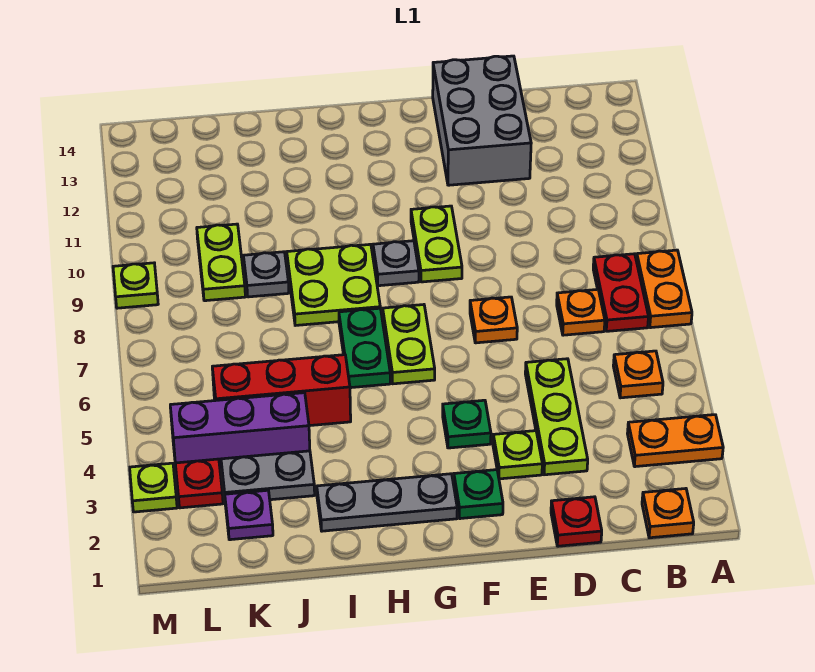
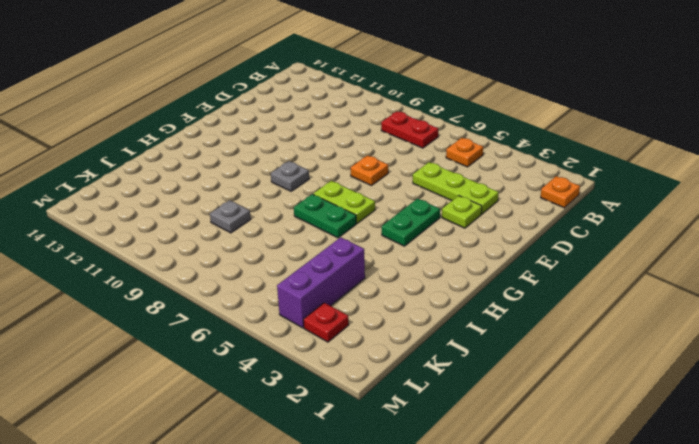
green 1x2 plate [382,199,440,246] -> green 1x1 plate [443,400,491,448]
none -> orange 1x2 plate [628,415,723,467]
none -> orange 1x2 plate [636,250,692,328]
none -> orange 1x1 plate [557,289,605,335]

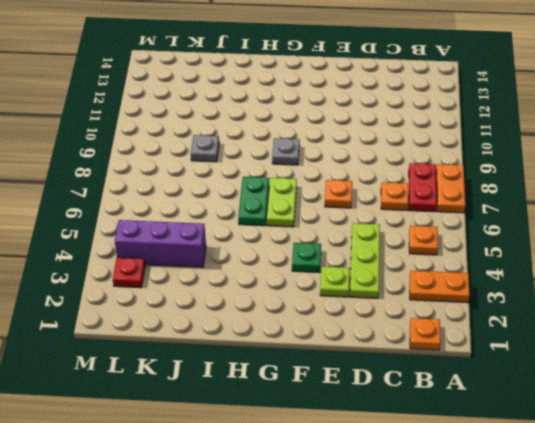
none -> red 1x1 plate [551,497,602,546]
none -> grey 2x3 brick [433,56,531,185]
none -> green 1x1 plate [454,470,503,519]

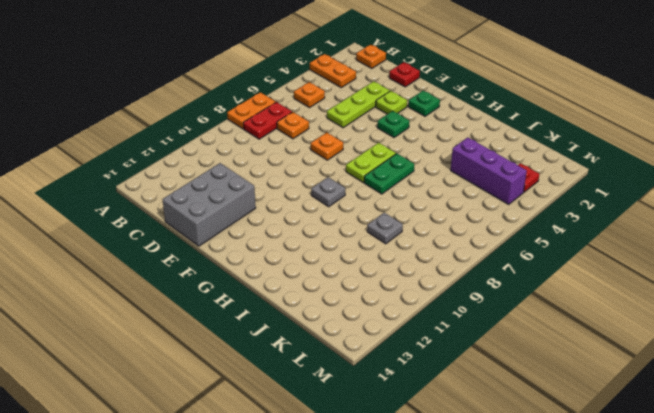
none -> lime 1x2 plate [411,206,462,282]
none -> grey 1x3 plate [317,474,457,531]
none -> lime 2x2 plate [287,244,380,326]

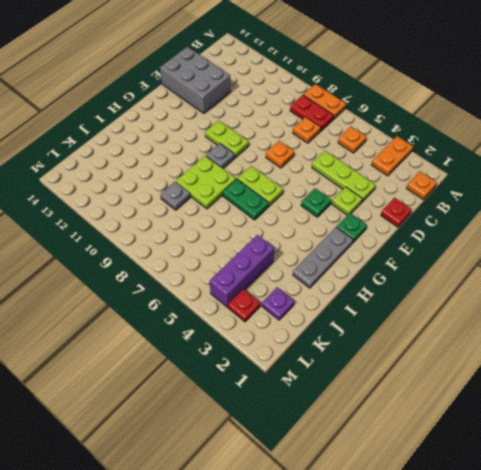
none -> red 1x3 brick [212,355,351,426]
none -> grey 1x2 plate [221,451,315,500]
none -> lime 1x2 plate [197,224,245,301]

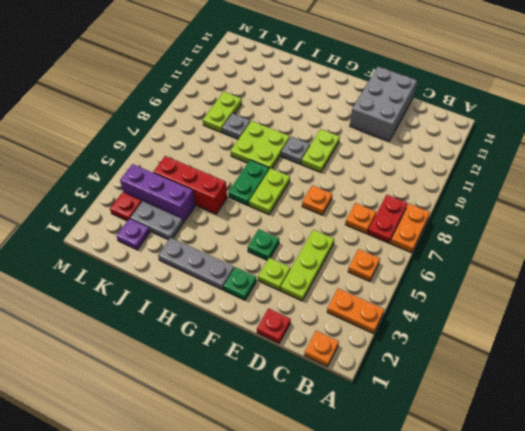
none -> lime 1x1 plate [130,463,177,512]
none -> lime 1x1 plate [113,263,158,308]

